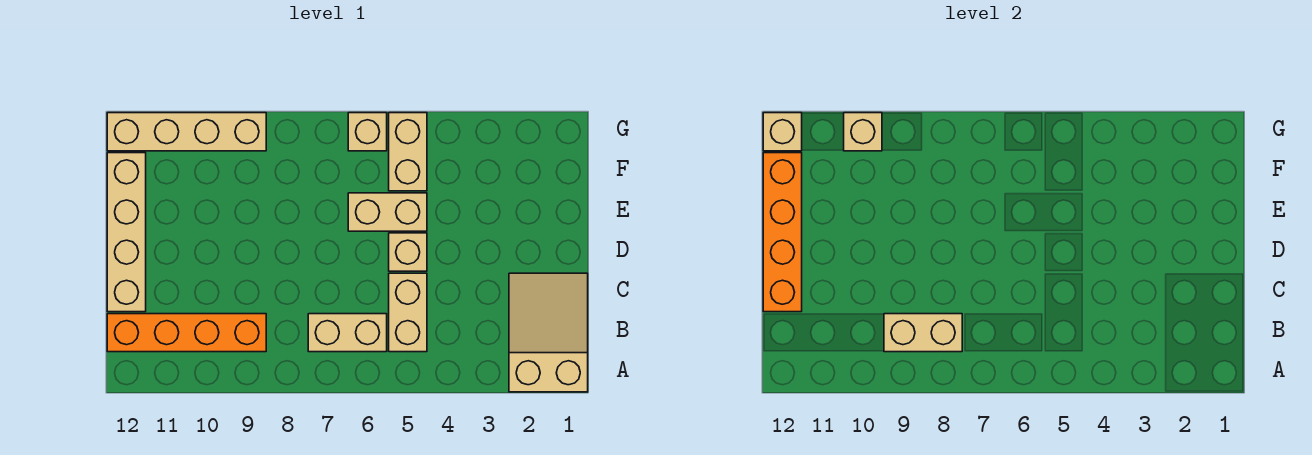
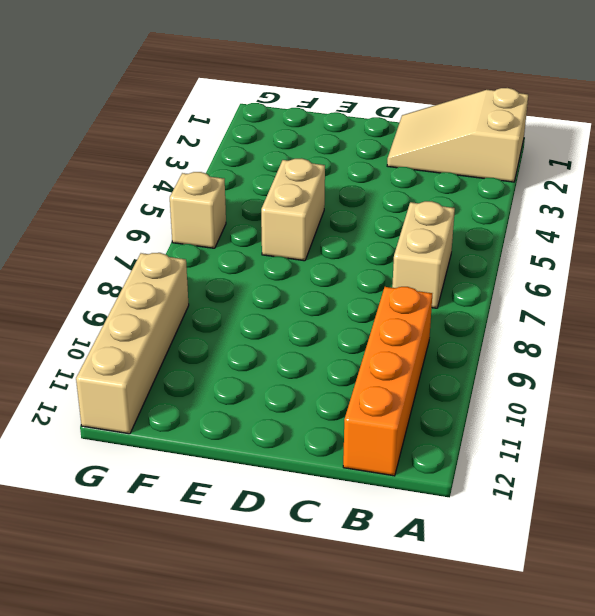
none -> tan 1x2 brick [389,273,427,352]
none -> tan 1x4 brick [107,153,146,312]
none -> tan 1x1 brick [389,233,427,271]

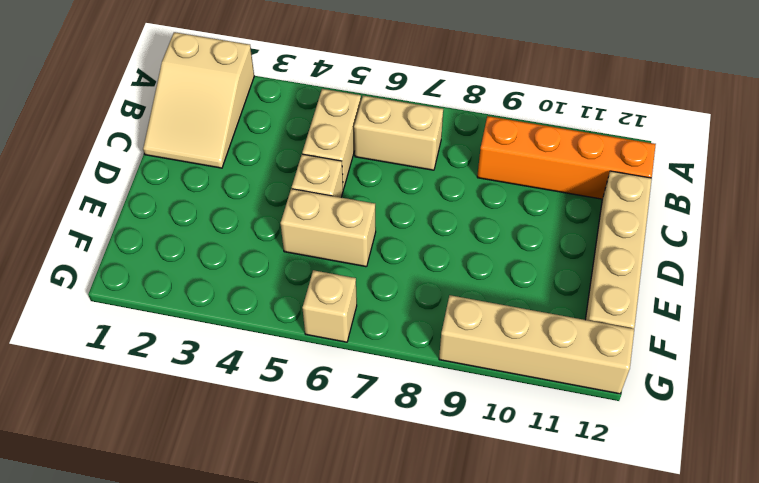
none -> tan 1x2 brick [389,113,427,191]
none -> tan 1x2 brick [884,314,962,352]
none -> orange 1x4 brick [763,153,802,312]

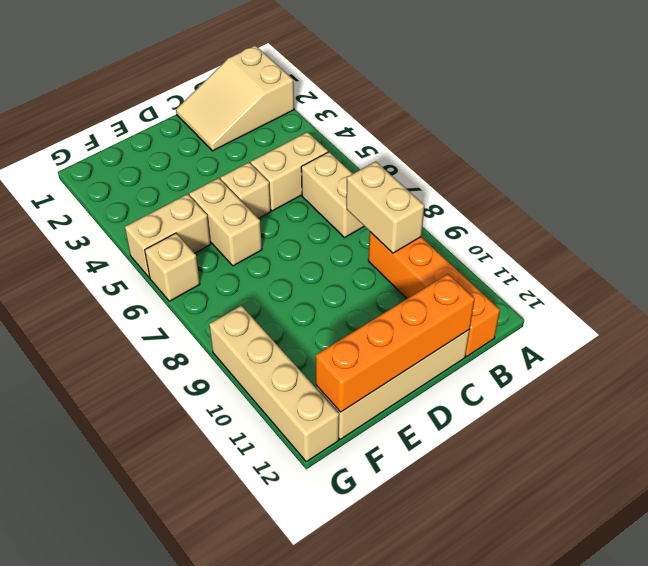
none -> tan 1x1 brick [844,113,882,151]
none -> tan 1x1 brick [763,113,802,151]

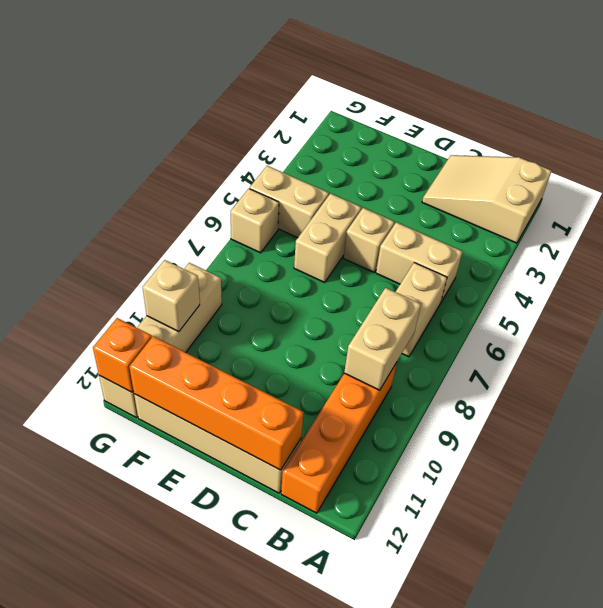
orange 1x1 brick [93,318,152,392] -> tan 1x1 brick [763,113,802,151]

